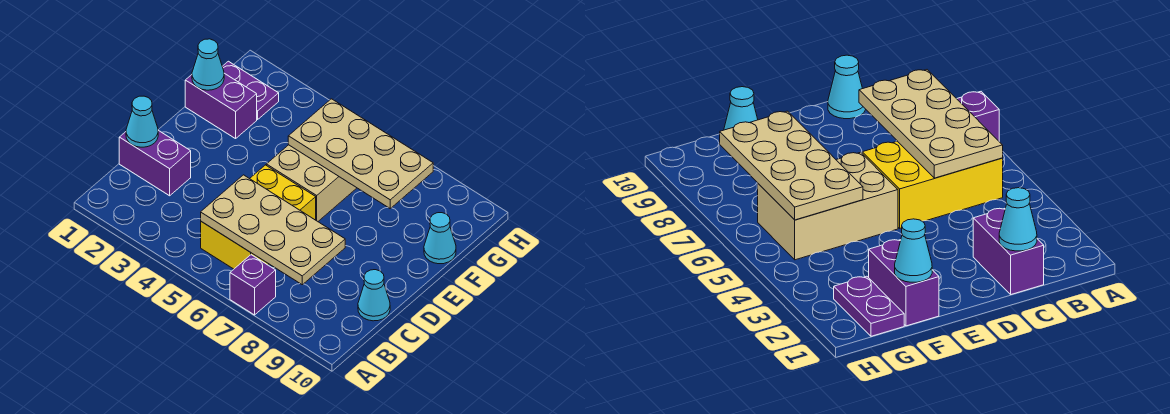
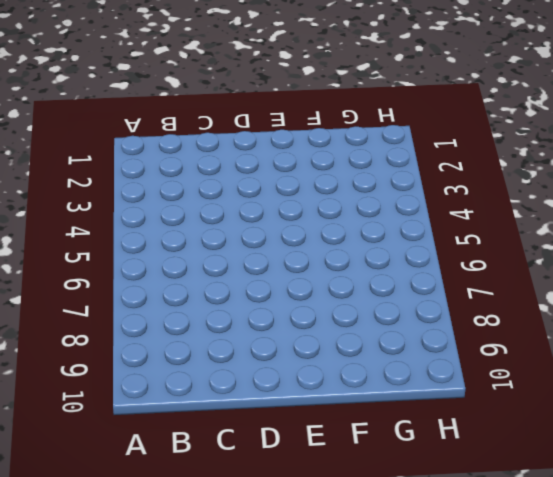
none -> purple 1x1 brick [230,255,276,315]
none -> yellow 2x3 brick [201,165,316,269]
none -> purple 1x2 brick [119,130,191,196]

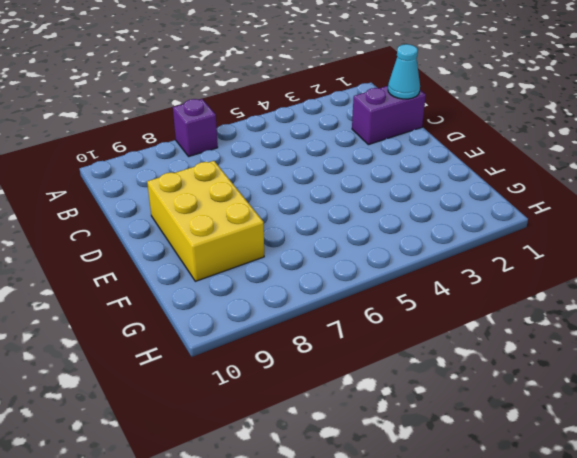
yellow 2x3 brick [147,161,264,281] -> yellow 2x3 brick moved to [201,165,316,269]
none -> cyan 1x1 cone [358,270,390,321]
none -> tan 2x3 brick [266,145,356,221]
none -> purple 1x2 brick [185,73,257,139]

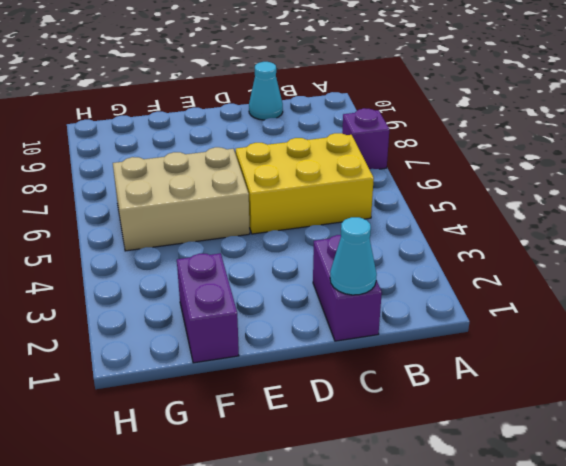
none -> cyan 1x1 cone [424,213,456,264]
none -> purple 1x2 plate [222,61,279,120]
none -> tan 2x4 plate [201,175,345,285]

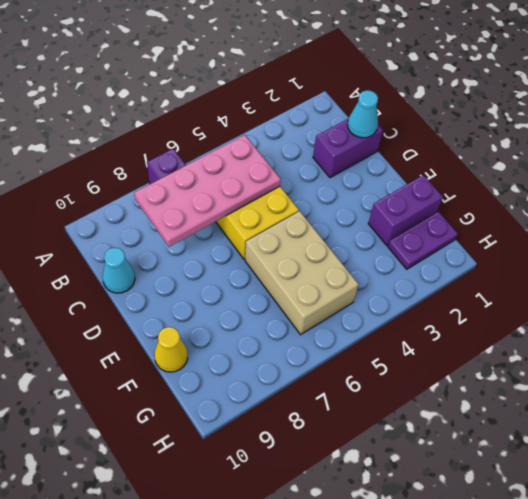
pink 2x4 plate [134,135,281,247] -> tan 2x4 plate [201,175,345,285]
yellow 1x1 cone [154,327,188,372] -> cyan 1x1 cone [424,213,456,264]
none -> cyan 1x1 cone [192,39,224,90]
none -> tan 2x4 plate [288,99,433,208]

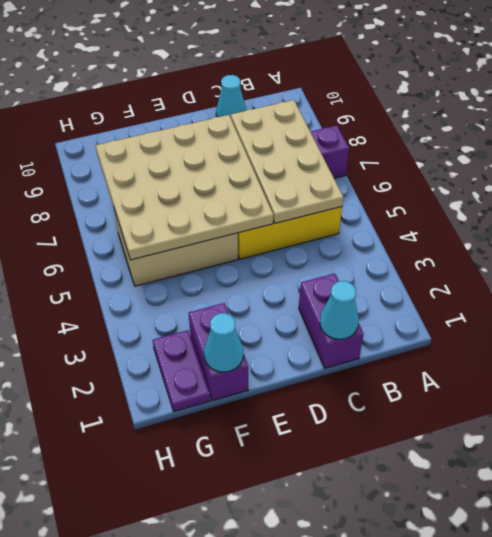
tan 4x4 plate [96,115,273,260] -> tan 2x4 plate [288,99,433,208]
none -> cyan 1x1 cone [424,213,456,264]

